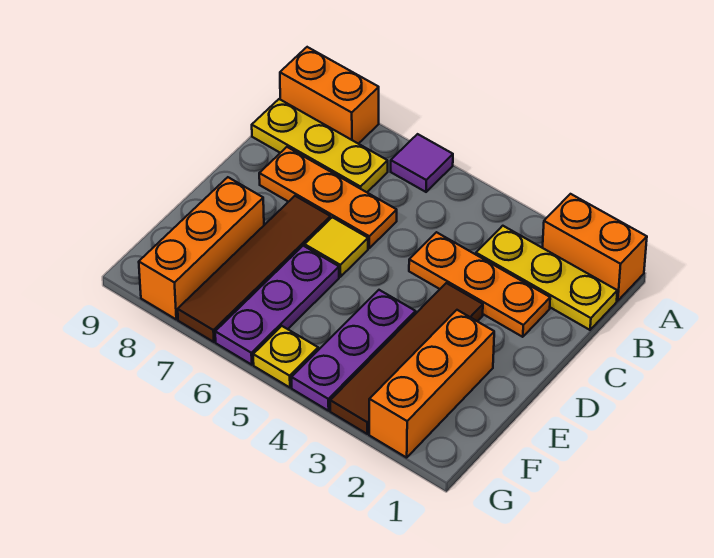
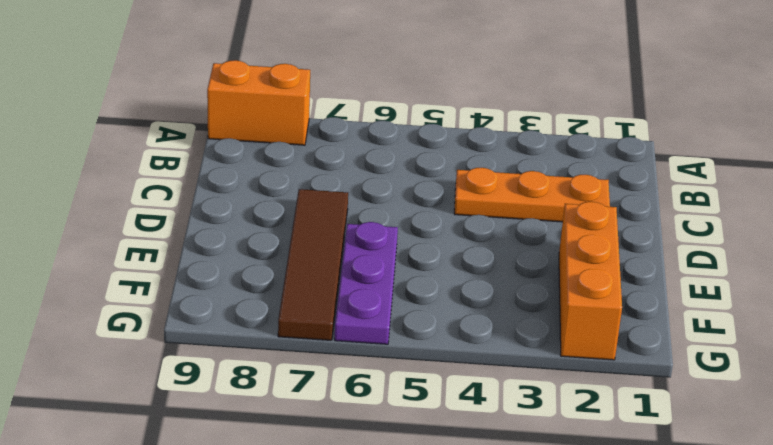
none -> orange 1x2 brick [543,194,647,301]
none -> purple 1x1 tile [391,134,453,192]
none -> yellow 1x3 plate [476,226,617,330]

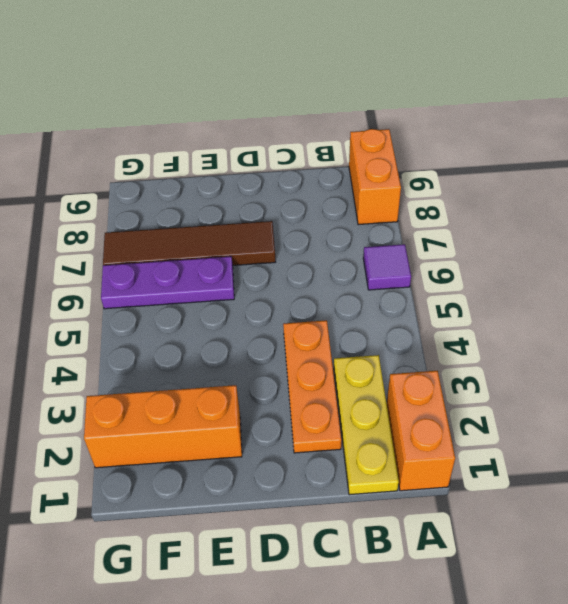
none -> yellow 1x3 plate [252,99,388,192]
none -> orange 1x3 plate [259,147,397,248]
none -> brown 1x4 tile [330,283,483,434]

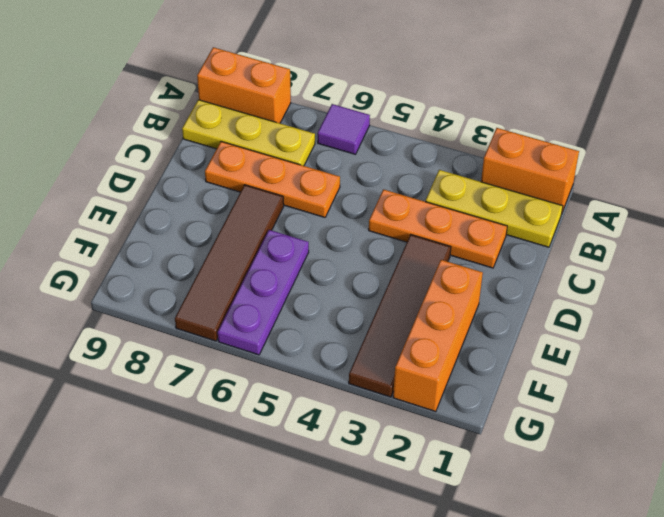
none -> yellow 1x1 tile [305,217,368,277]
none -> purple 1x3 plate [292,290,416,411]
none -> orange 1x3 brick [139,177,264,319]

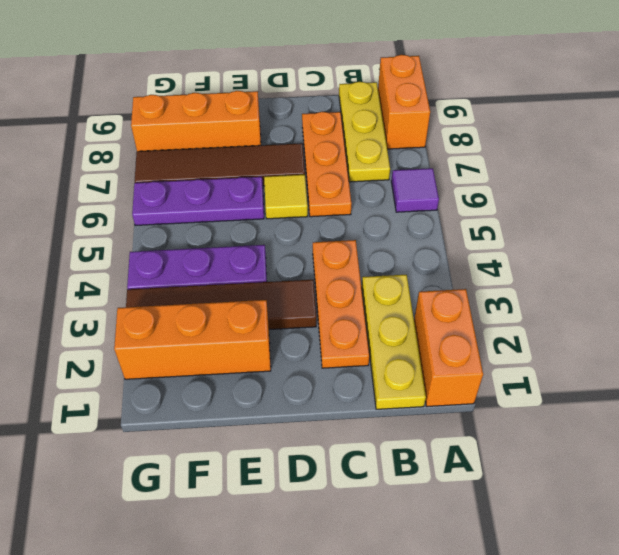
none -> yellow 1x1 plate [253,326,318,388]

